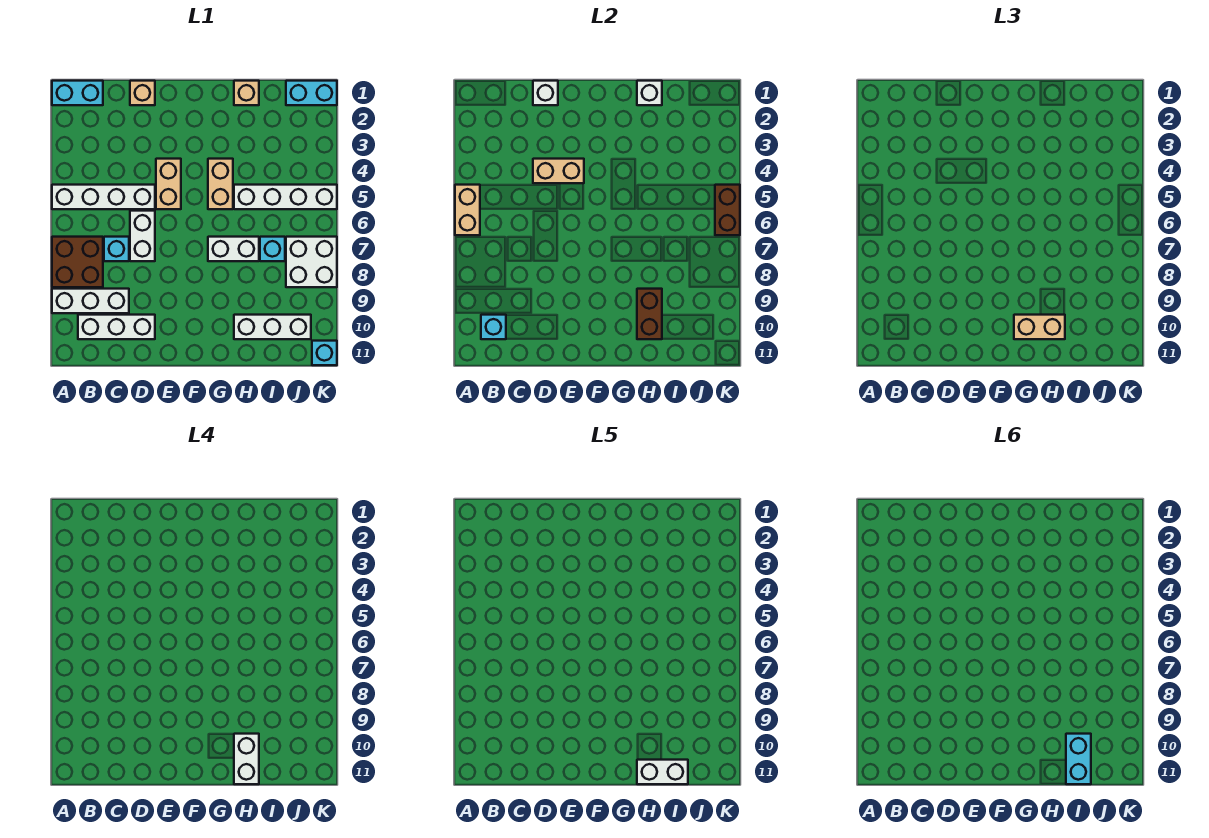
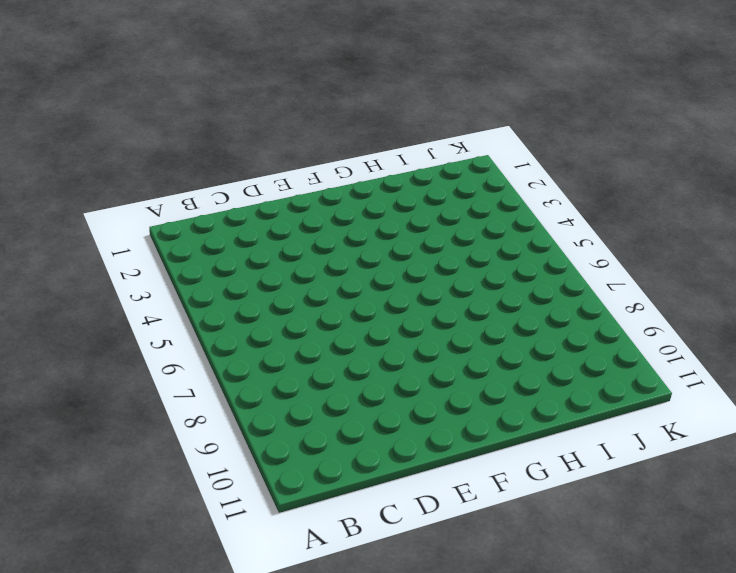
none -> cyan 1x2 brick [52,81,103,105]
none -> white 1x4 brick [52,185,155,209]
none -> brown 2x2 brick [52,237,103,287]

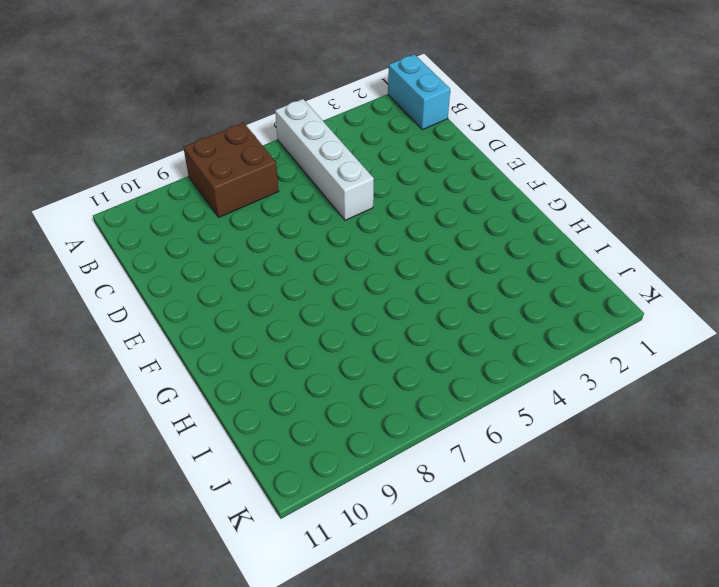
none -> white 1x3 brick [52,289,129,313]
none -> white 1x3 brick [78,315,155,339]
none -> cyan 1x1 brick [104,237,129,261]

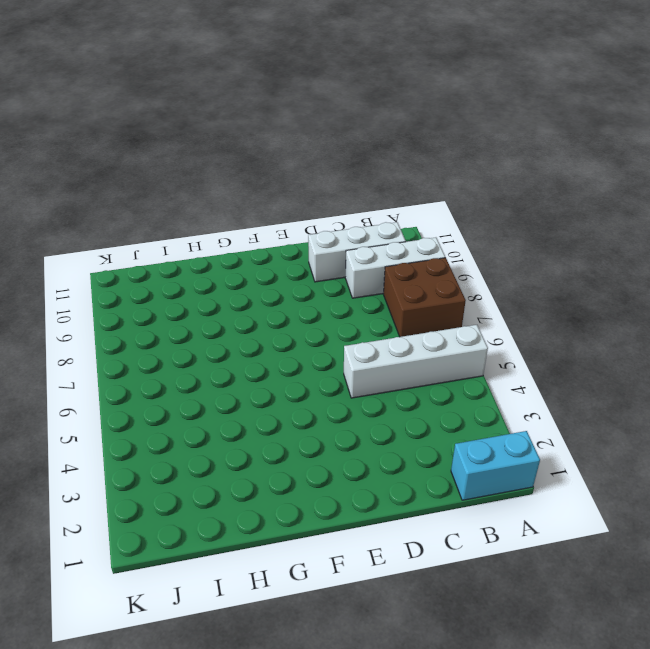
none -> cyan 1x1 brick [104,237,129,261]
none -> tan 1x1 brick [130,81,155,105]
none -> white 1x2 brick [130,211,155,261]

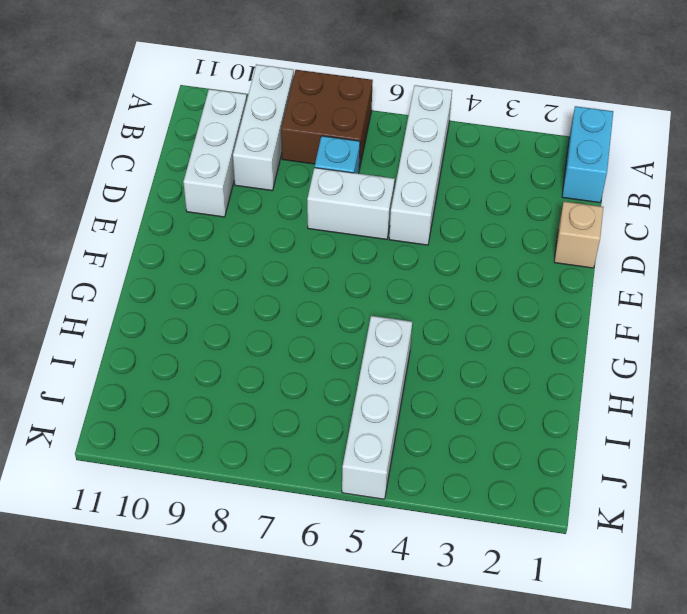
none -> tan 1x2 brick [156,159,181,209]
none -> tan 1x2 brick [208,159,233,209]
none -> white 1x2 brick [208,237,259,261]

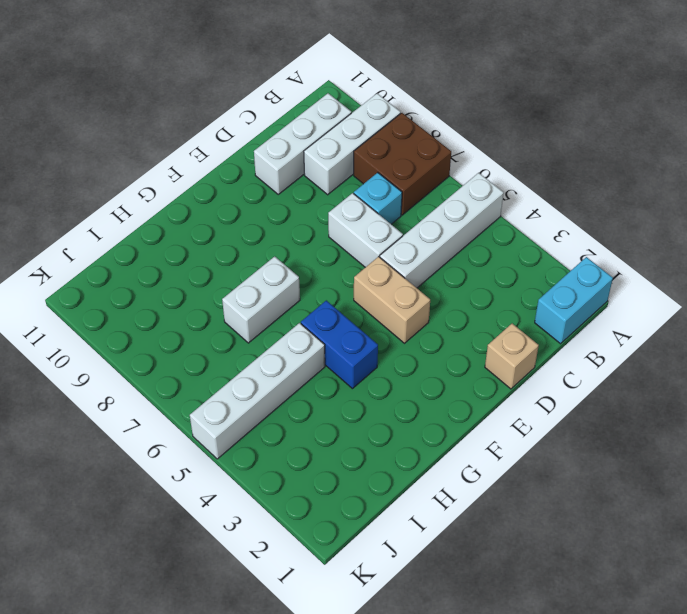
blue 1x2 brick [301,300,378,389] -> tan 1x2 brick [208,159,233,209]
none -> tan 1x1 brick [234,81,259,105]
none -> white 1x3 brick [234,315,311,339]
none -> cyan 1x1 brick [260,237,285,261]

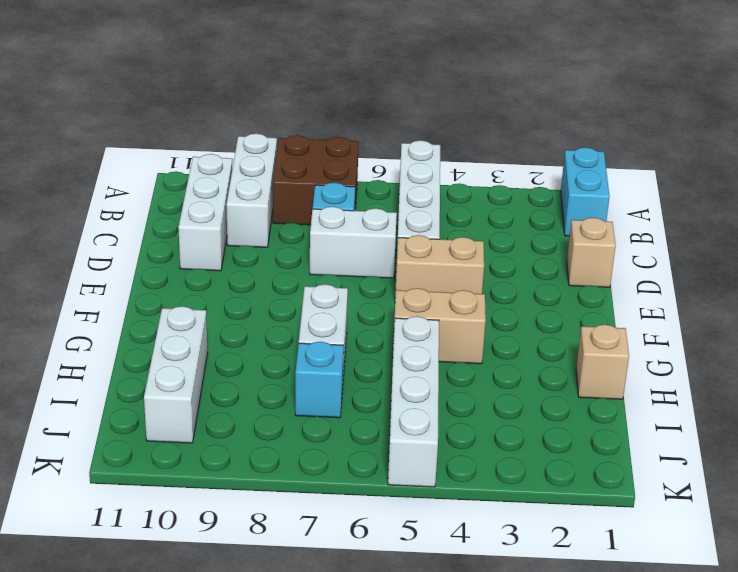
none -> cyan 1x2 brick [286,81,337,105]
none -> white 2x2 brick [286,237,337,287]
none -> cyan 1x1 brick [312,341,337,365]

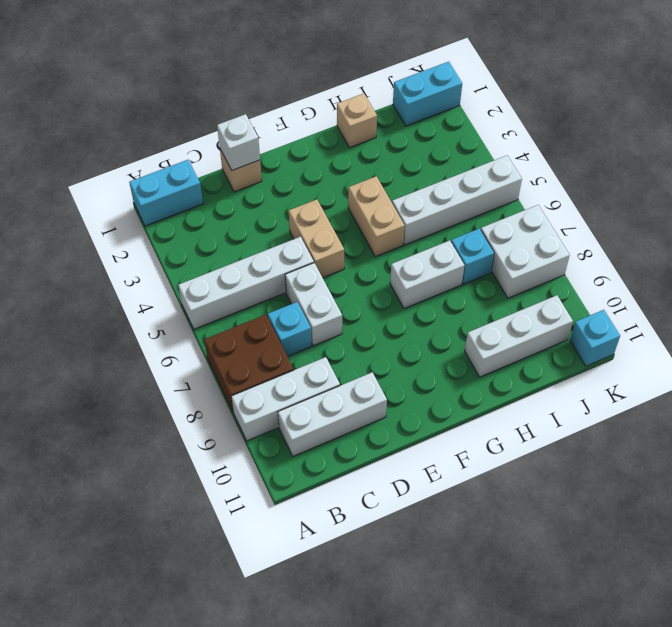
none -> tan 1x2 brick [455,185,480,235]
none -> cyan 1x1 brick [481,315,506,339]
none -> tan 1x2 brick [533,159,584,183]

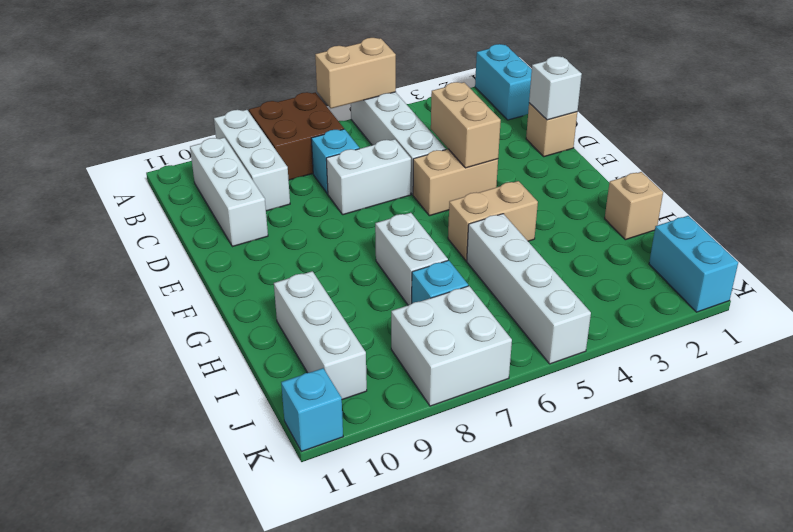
none -> cyan 1x1 brick [481,315,506,339]
none -> white 1x1 brick [637,81,662,105]
none -> brown 1x2 brick [637,289,662,339]

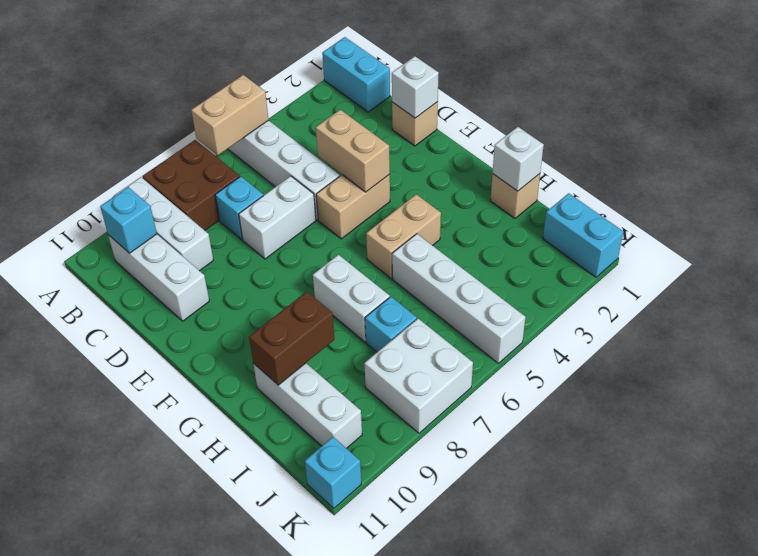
none -> brown 1x2 brick [715,185,740,235]
none -> tan 1x2 brick [1014,315,1065,339]
none -> white 1x2 brick [234,734,259,784]

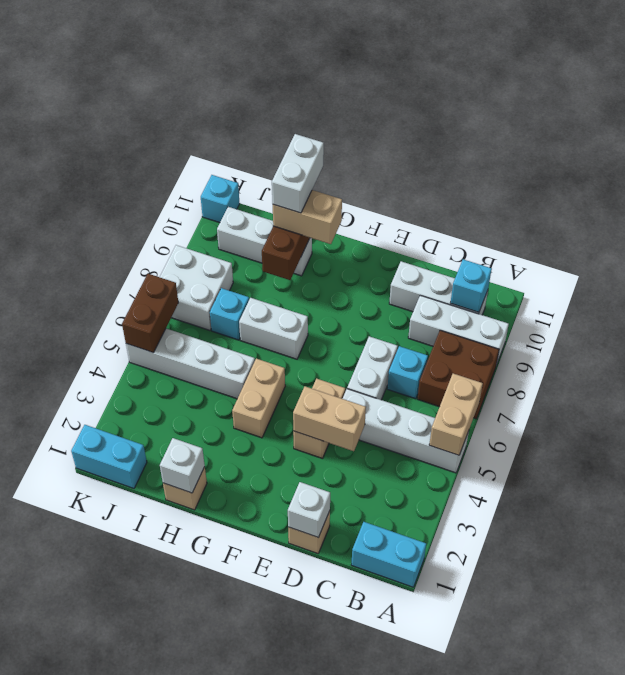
none -> white 1x2 brick [637,760,688,784]
none -> cyan 1x2 brick [1066,734,1091,784]

